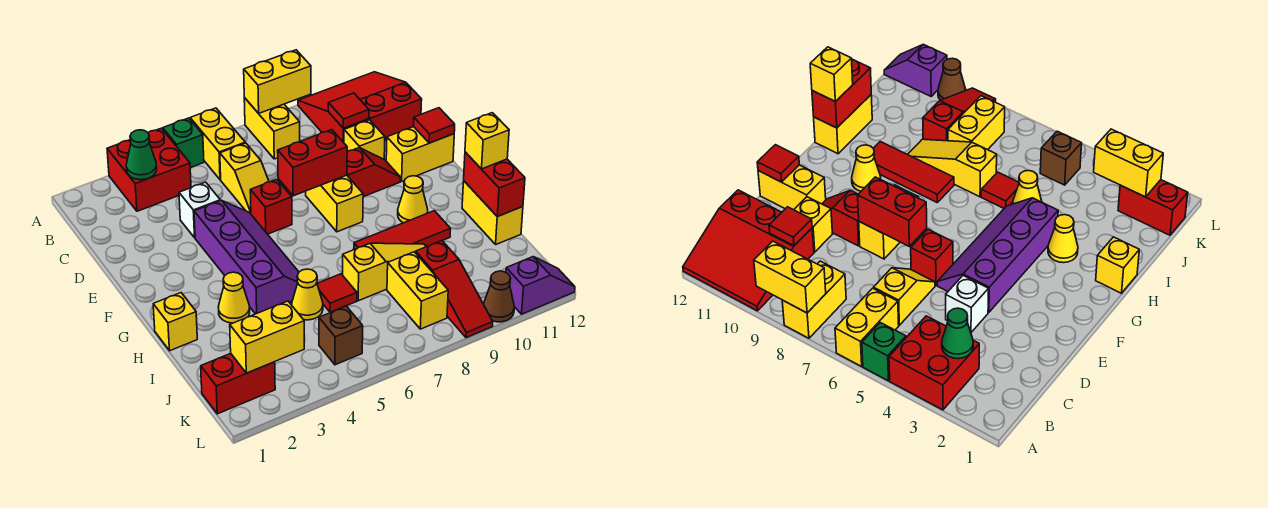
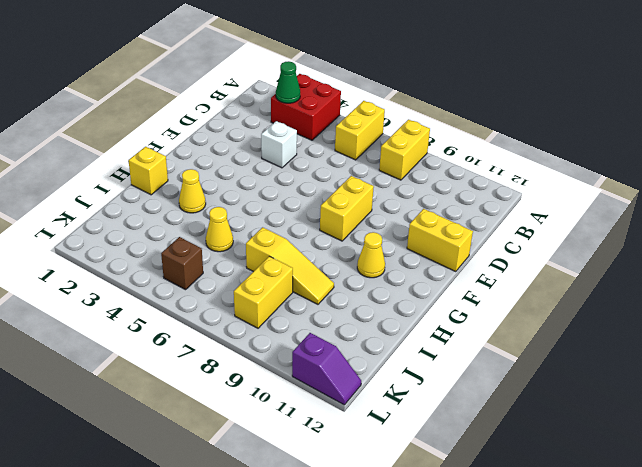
none -> green 1x1 brick [163,118,204,168]
none -> red 3x3 slope [298,72,422,142]
none -> yellow 1x2 slope [220,143,269,214]
none -> yellow 1x1 brick [344,120,385,159]

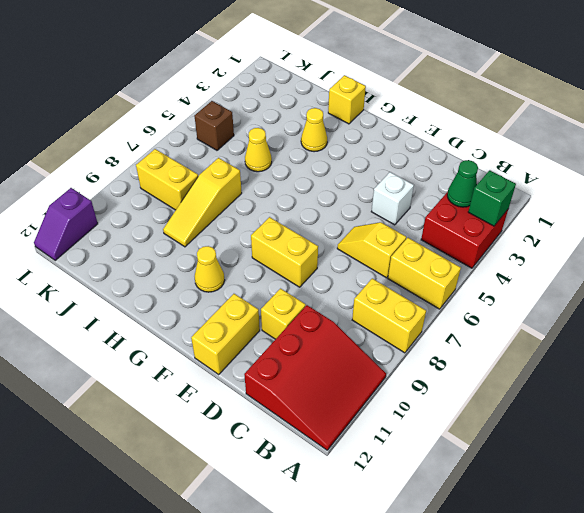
green 1x1 brick [468,170,516,226] -> green 1x1 brick moved to [163,118,204,168]
none -> purple 2x4 slope [194,200,299,314]
none -> red 1x1 brick [250,179,292,234]
none -> red 1x2 slope [347,148,400,197]
none -> red 1x3 tile [354,211,451,250]

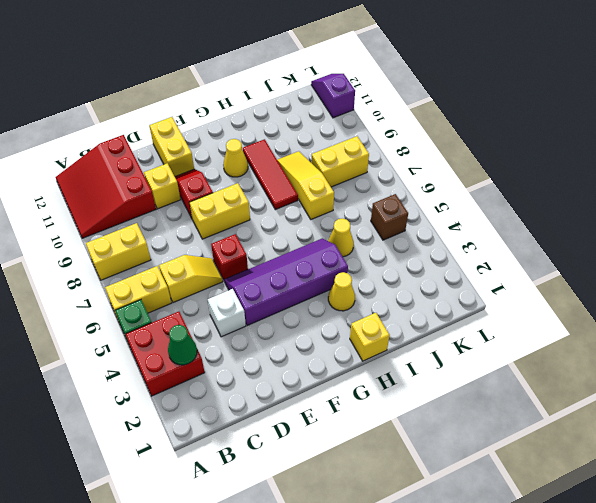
none -> yellow 1x2 brick [462,181,523,244]
none -> red 1x1 tile [317,274,357,312]
none -> red 1x3 slope [416,241,493,338]
none -> red 1x2 brick [201,353,275,414]

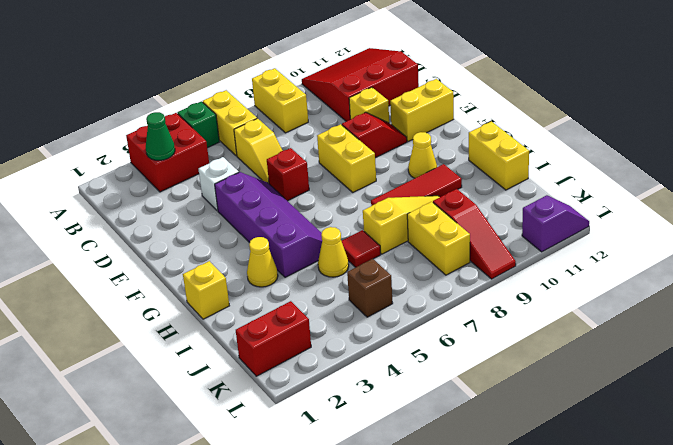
none -> brown 1x1 cone [484,271,514,322]
none -> yellow 1x2 brick [244,50,311,113]
none -> red 1x1 tile [328,93,369,128]
none -> red 1x2 brick [278,130,347,196]

